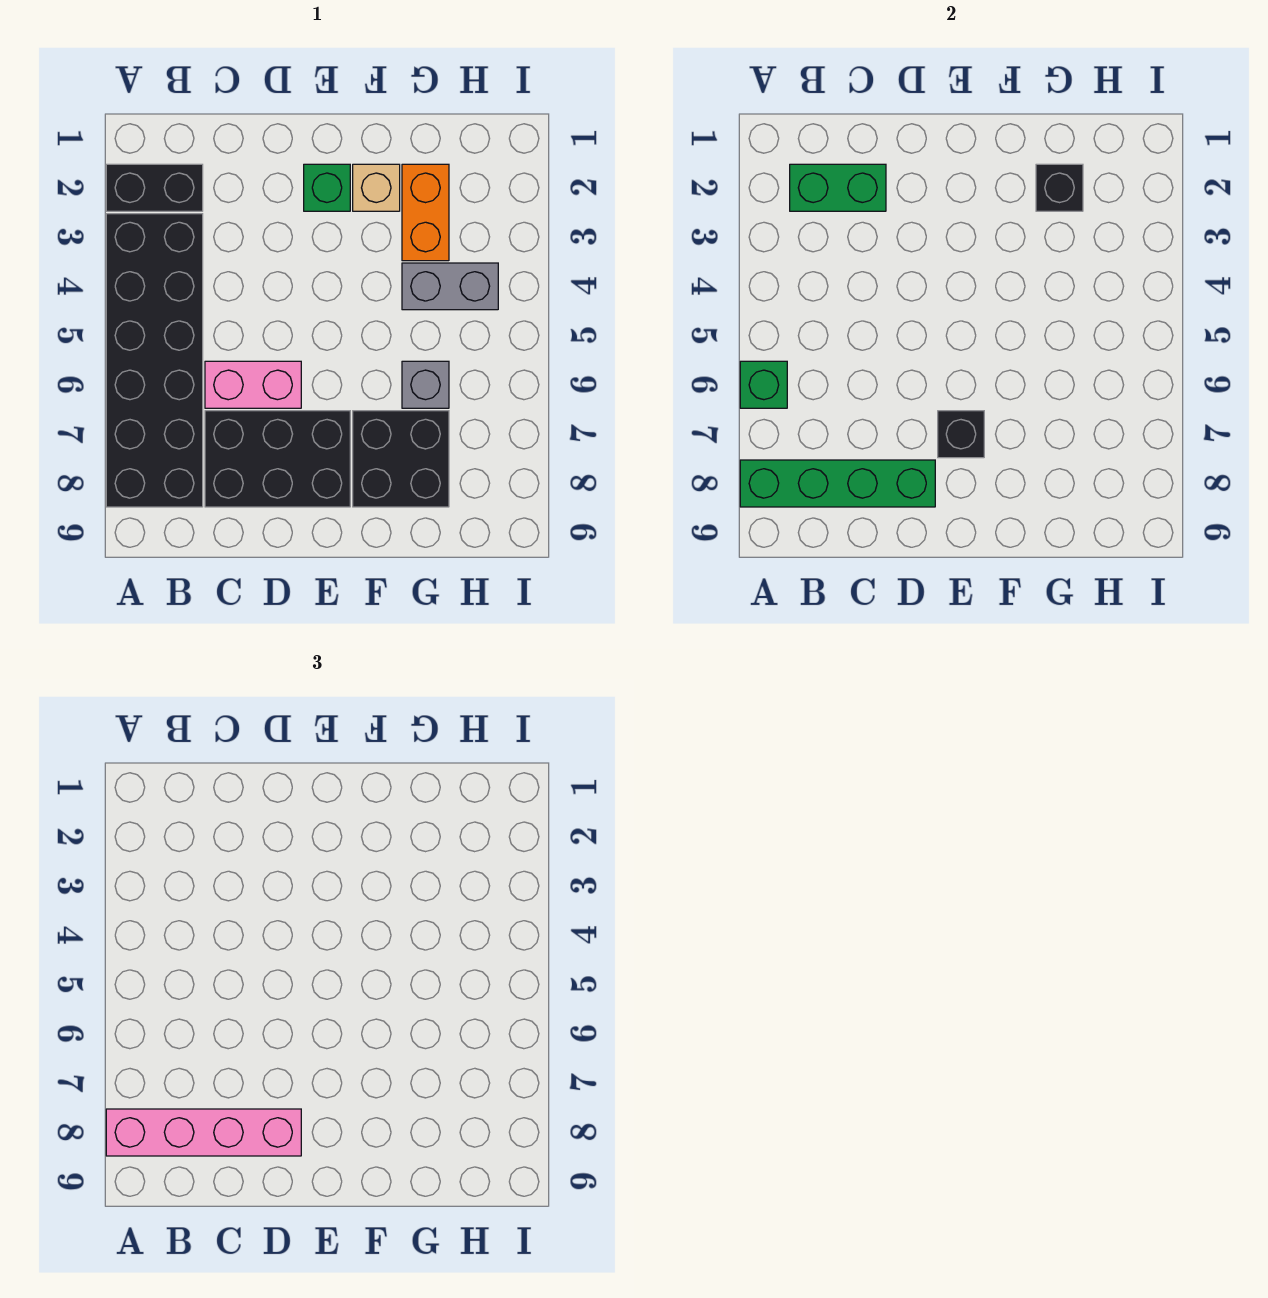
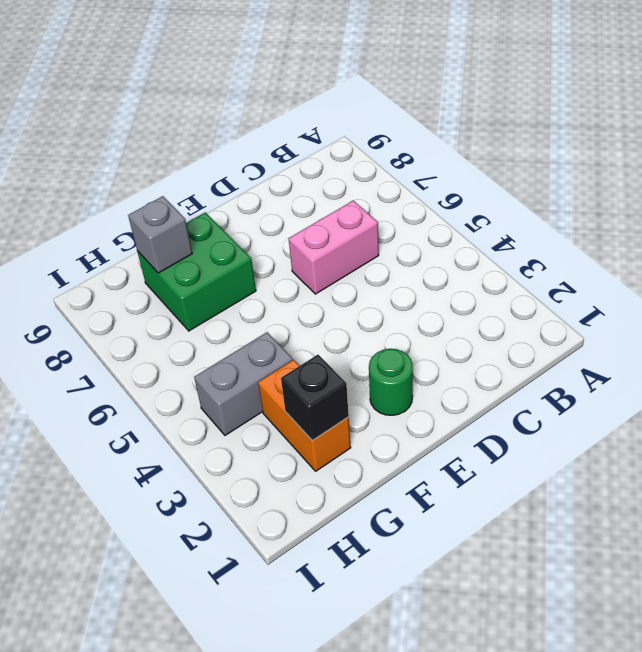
green 1x1 round brick [369,349,413,415] -> green 1x1 brick [304,164,350,211]
green 2x2 brick [137,212,256,331] -> black 2x2 brick [353,411,449,507]
grey 1x1 brick [128,196,192,273] -> grey 1x1 brick moved to [402,361,449,408]
none -> black 1x2 brick [106,164,203,211]
none -> black 2x6 brick [106,214,203,507]
none -> black 2x3 brick [205,411,350,507]

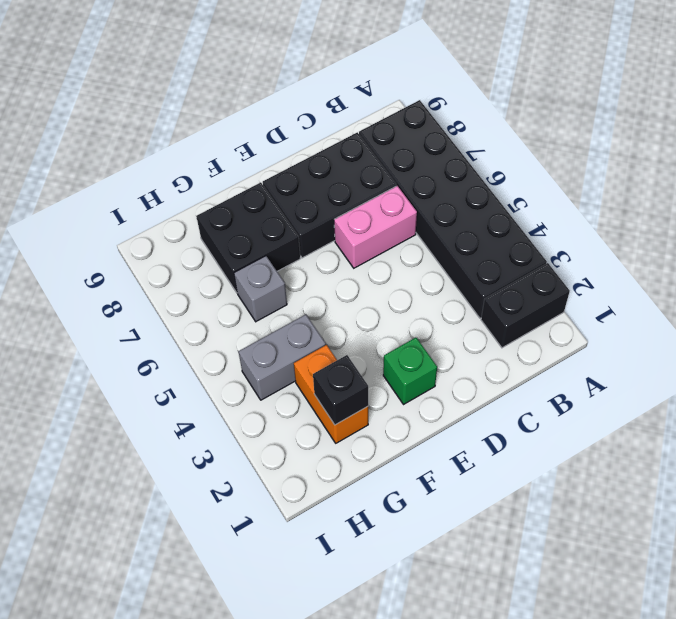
none -> tan 1x1 brick [353,164,400,211]
none -> green 1x1 brick [740,361,787,408]
none -> green 1x4 brick [740,460,935,507]

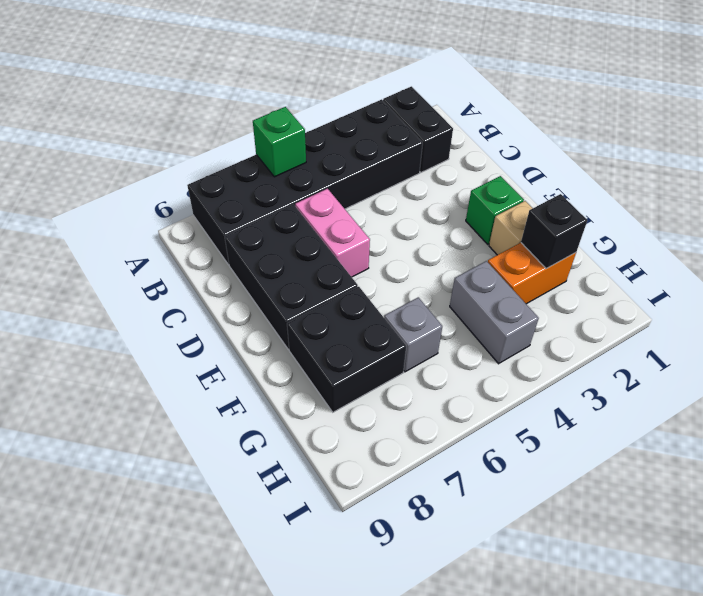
none -> green 1x4 brick [740,460,935,507]
none -> green 1x2 brick [790,164,886,211]
none -> black 1x1 brick [938,411,984,458]

